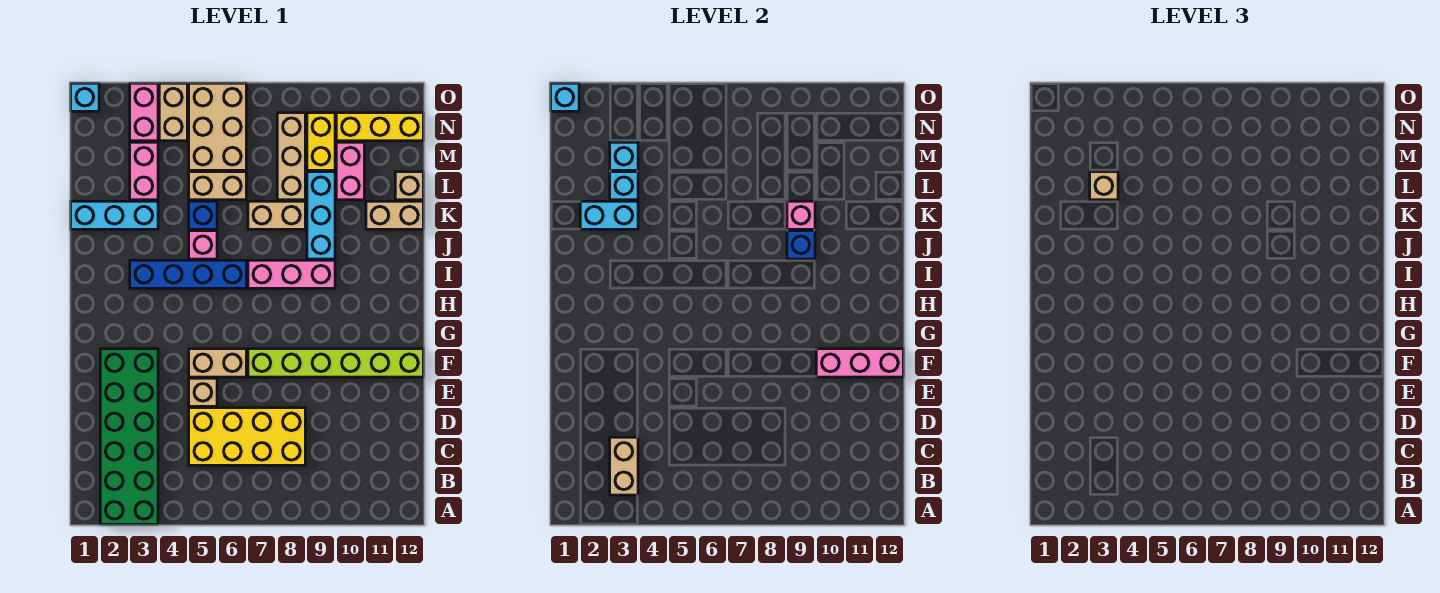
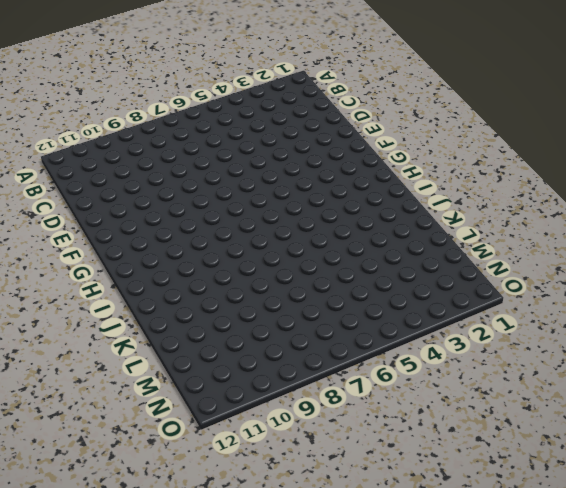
none -> green 2x6 brick [100,349,158,524]
none -> yellow 2x4 brick [189,408,305,465]
none -> tan 1x1 brick [189,378,217,406]
none -> tan 1x2 brick [189,349,246,377]

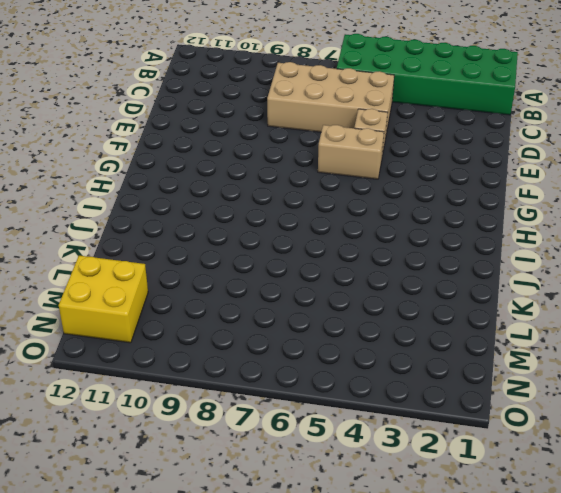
green 2x6 brick [337,34,518,115] -> green 2x6 brick turned to [100,349,158,524]
tan 2x4 brick [267,62,394,134] -> yellow 2x4 brick [189,408,305,465]
yellow 2x2 brick [59,256,148,343] -> yellow 1x3 brick [336,113,423,141]
none -> lime 1x6 brick [248,349,423,377]
none -> blue 1x4 brick [130,260,246,288]
none -> pink 1x3 brick [248,260,335,288]
none -> pink 1x1 brick [189,231,217,259]

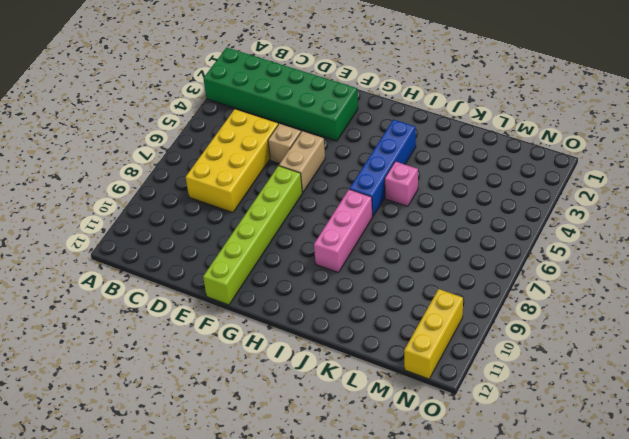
none -> cyan 1x3 brick [307,172,335,259]
none -> cyan 1x3 brick [71,201,158,229]
none -> blue 1x1 brick [189,201,217,229]
none -> tan 1x2 brick [248,201,305,229]

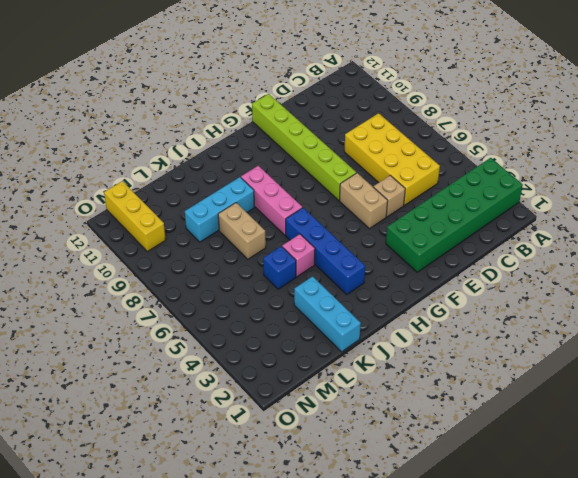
none -> tan 1x2 brick [366,201,423,229]
none -> pink 1x2 brick [130,142,158,200]
none -> tan 1x2 brick [189,172,246,200]
none -> tan 1x3 brick [277,113,305,200]

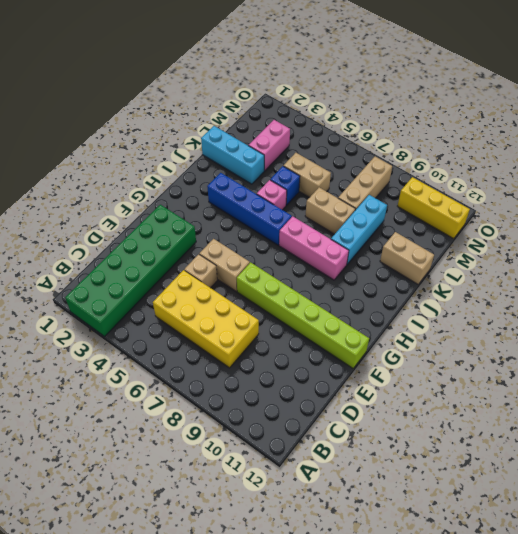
none -> pink 1x2 brick [336,142,364,200]
none -> tan 1x1 brick [395,172,423,200]
none -> tan 2x3 brick [189,83,246,170]
none -> yellow 1x2 brick [307,113,335,170]

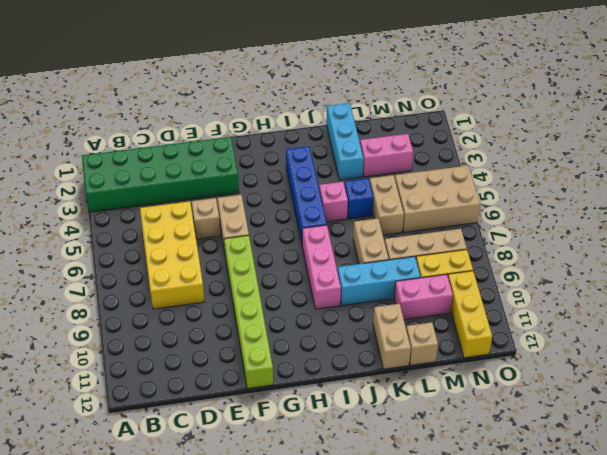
none -> pink 1x2 brick [130,83,158,141]
none -> tan 1x2 brick [159,83,187,141]
none -> cyan 1x1 brick [71,83,99,111]
none -> tan 1x2 brick [610,437,638,495]

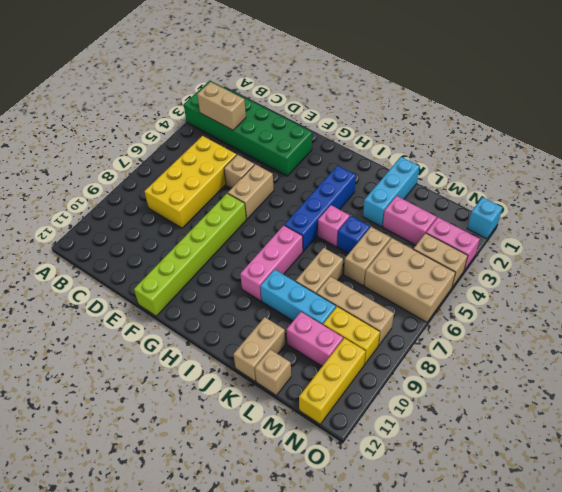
none -> pink 1x3 brick [816,349,903,377]
none -> blue 1x1 brick [787,231,815,259]
none -> cyan 1x2 brick [580,201,638,229]
none -> pink 1x1 brick [787,201,815,229]

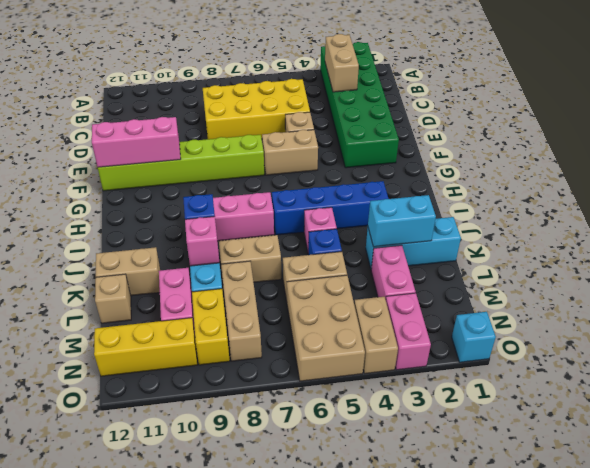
none -> cyan 1x1 brick [610,172,638,200]
none -> cyan 1x1 brick [610,142,638,170]
none -> cyan 1x1 brick [551,83,579,111]
none -> tan 1x1 brick [1090,172,1118,200]

